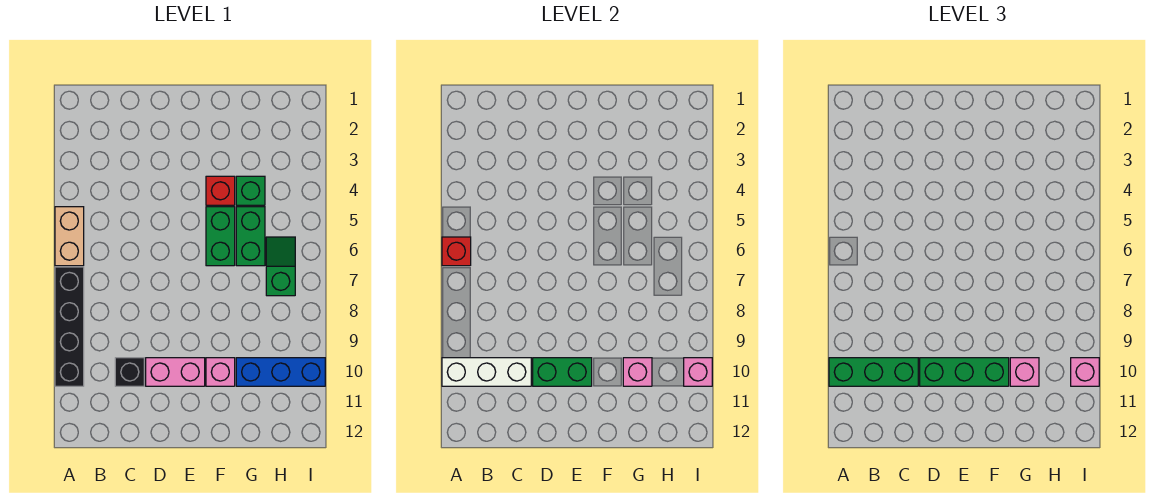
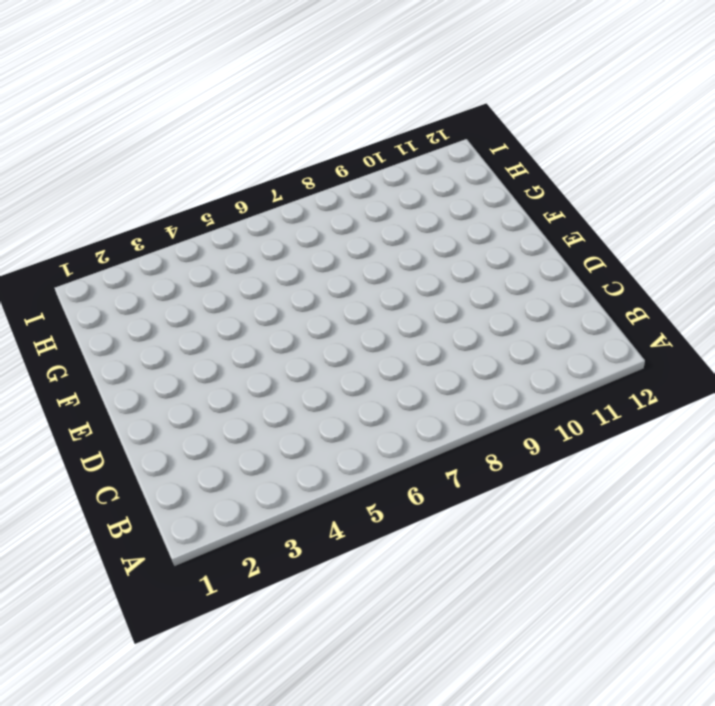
none -> tan 1x2 brick [55,207,84,266]
none -> black 1x4 brick [55,267,84,386]
none -> black 1x1 brick [115,358,144,386]

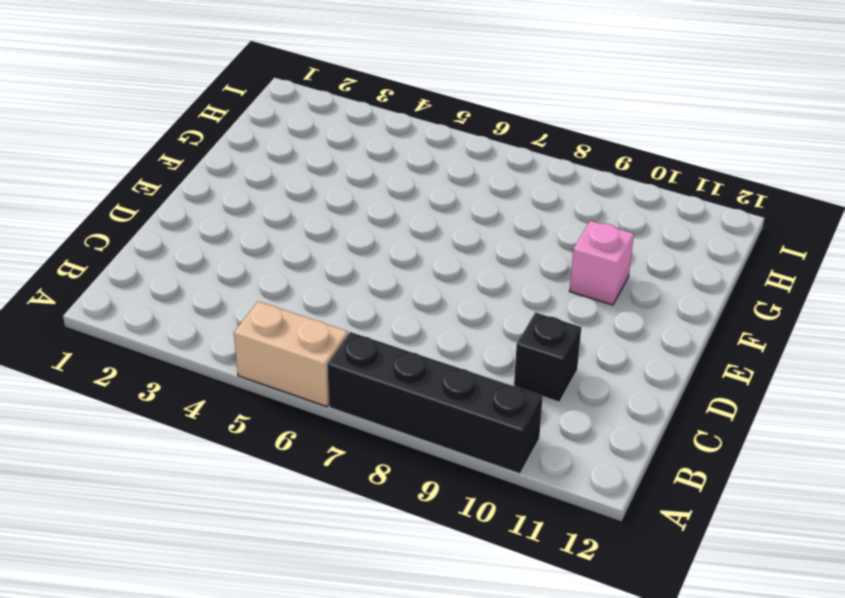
none -> pink 1x2 brick [146,358,205,386]
none -> red 1x1 brick [206,176,235,205]
none -> green 1x2 brick [206,207,235,266]

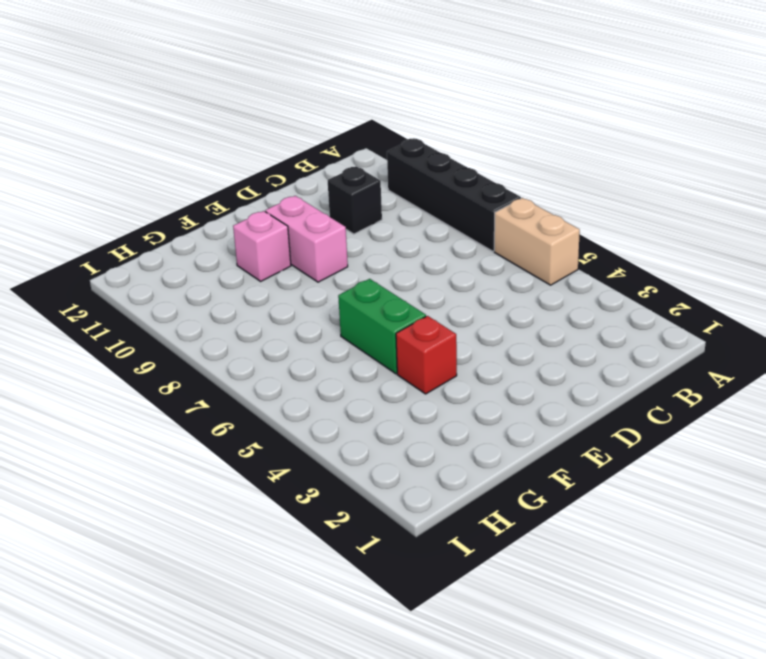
pink 1x2 brick [265,196,348,282] -> pink 1x2 brick turned to [146,358,205,386]
none -> green 1x1 brick [236,176,265,205]
none -> green 1x2 brick [236,207,265,266]
none -> blue 1x3 brick [236,358,325,386]

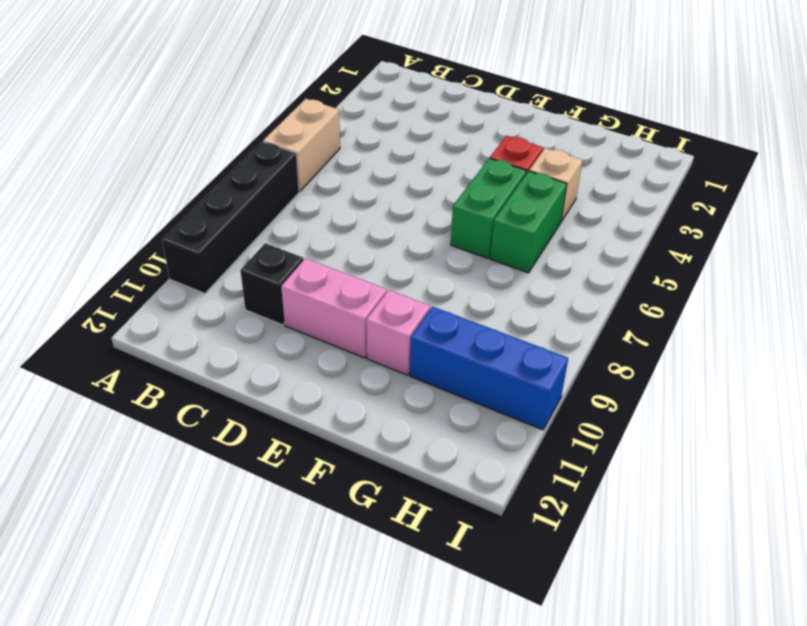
tan 1x1 brick [529,148,583,222] -> green 1x1 brick [236,176,265,205]
none -> green 1x2 slope [266,237,295,296]
none -> red 1x1 brick [442,237,471,266]
none -> white 1x3 brick [442,358,531,386]

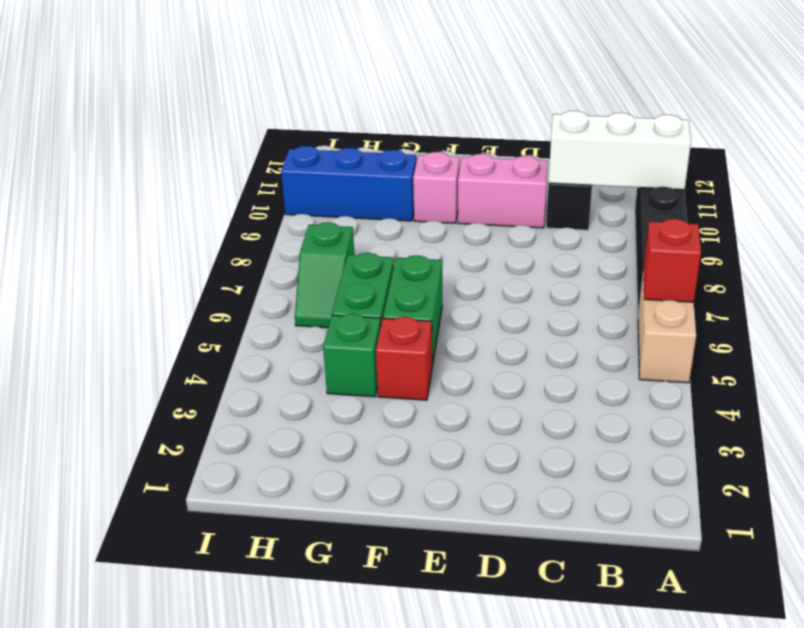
none -> green 1x2 brick [533,358,592,386]
none -> pink 1x1 brick [623,358,652,386]
none -> pink 1x1 brick [684,358,712,386]

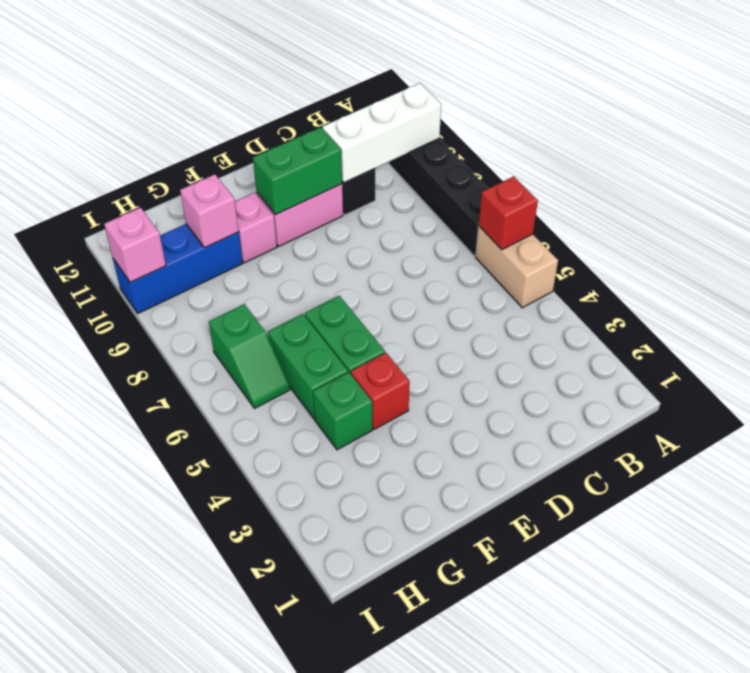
none -> green 1x3 brick [829,358,918,386]
none -> green 1x3 brick [920,358,1009,386]
none -> pink 1x1 brick [1010,358,1039,386]

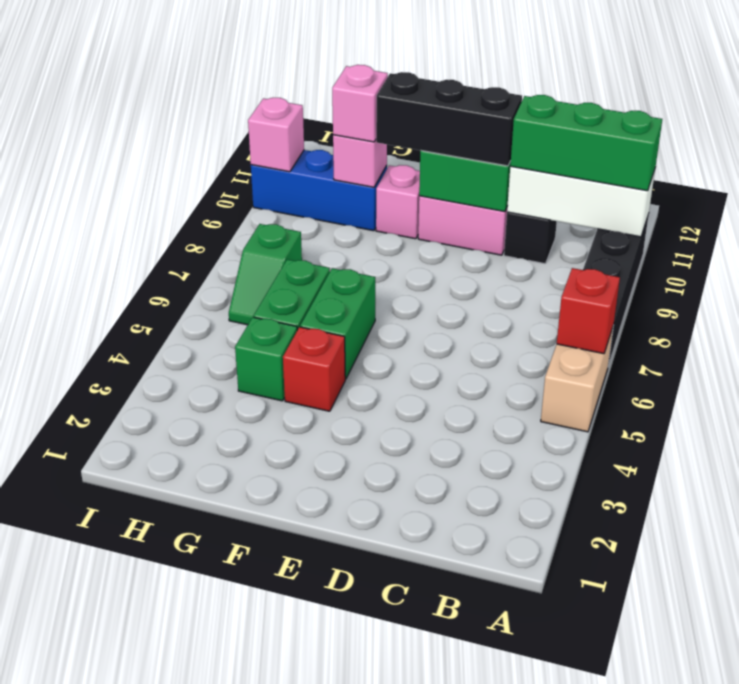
black 1x3 brick [376,72,522,166] -> green 1x3 brick [920,358,1009,386]
none -> pink 1x1 brick [1071,358,1099,386]

